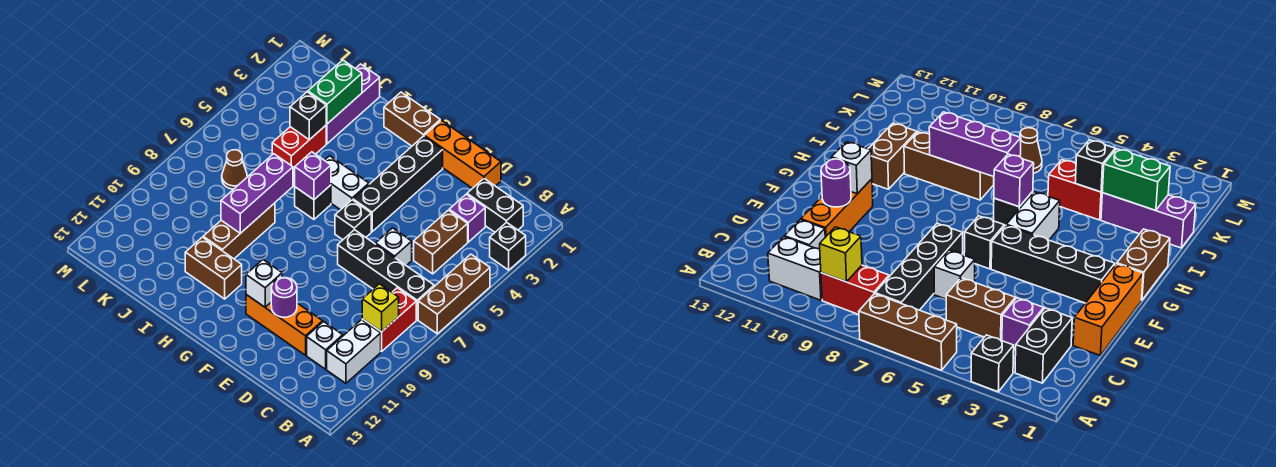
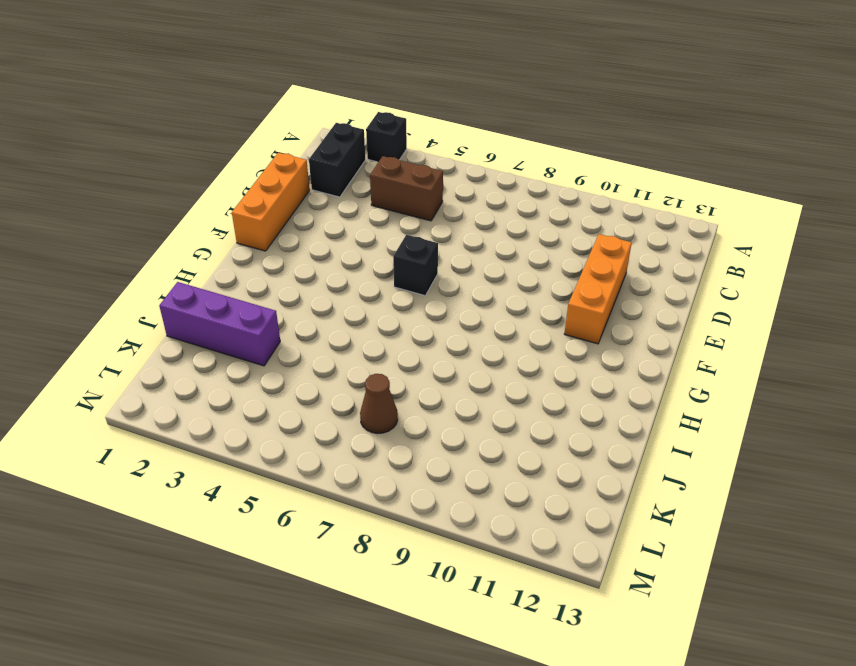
none -> brown 1x3 brick [418,254,490,334]
none -> black 1x4 brick [338,230,434,320]
none -> red 1x2 brick [362,288,416,352]

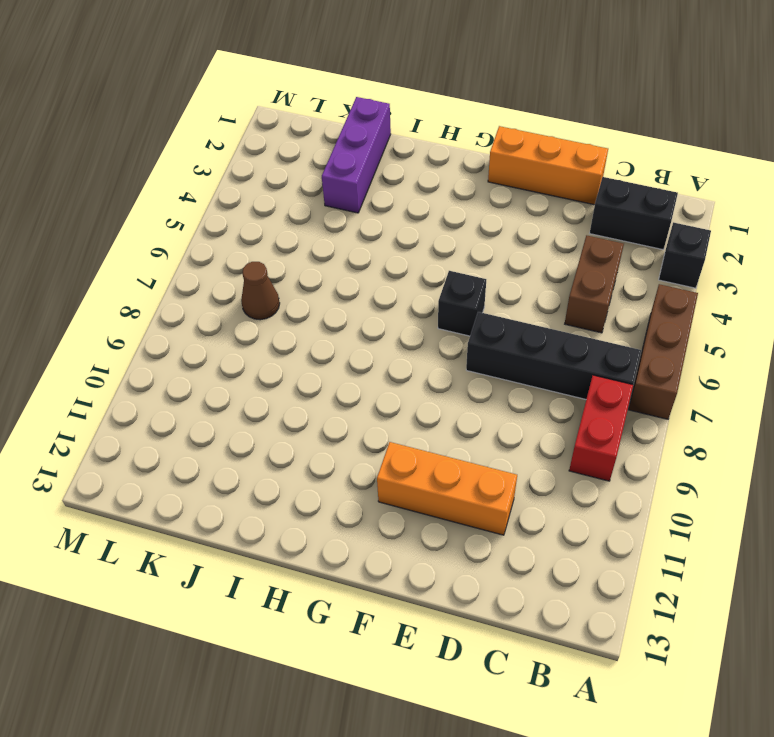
none -> white 1x2 brick [327,320,381,383]
none -> purple 1x1 brick [449,194,485,242]
none -> white 1x1 brick [307,322,343,369]

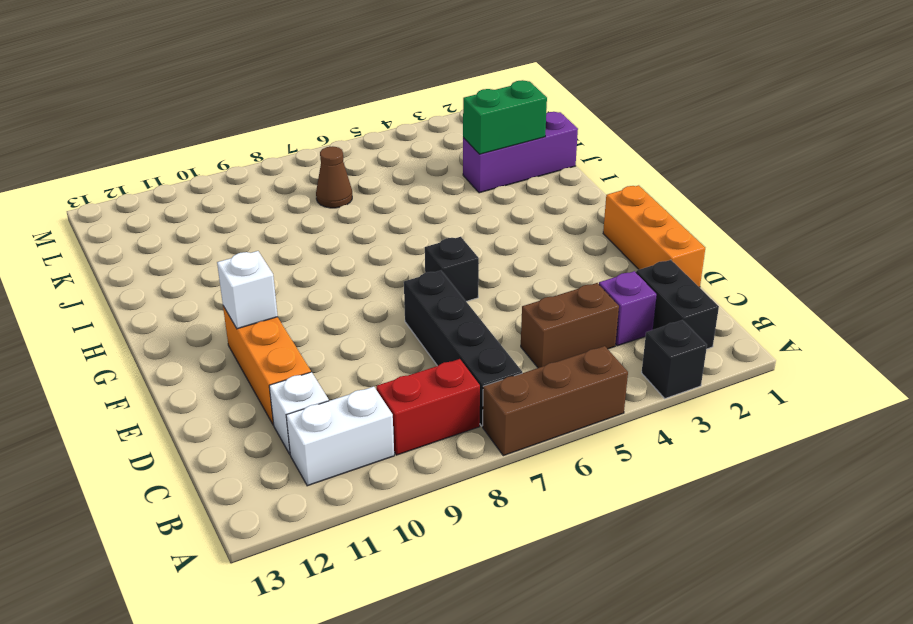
none -> white 1x1 brick [376,228,412,265]
none -> black 1x4 brick [353,136,443,232]
none -> brown 1x2 brick [384,92,440,146]

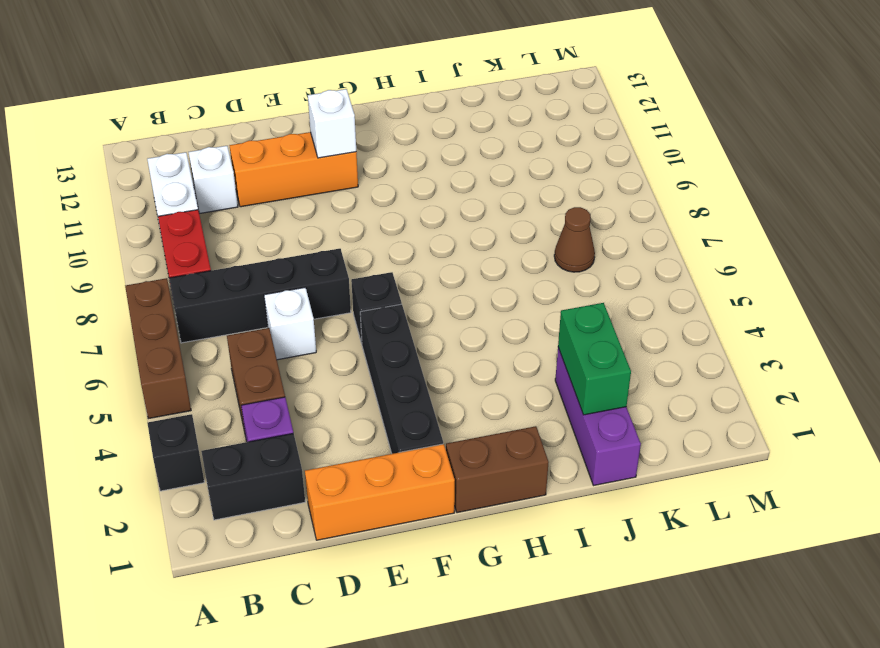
none -> white 1x2 brick [325,156,369,210]
none -> black 1x1 brick [295,185,331,219]
none -> brown 1x2 brick [185,237,242,299]

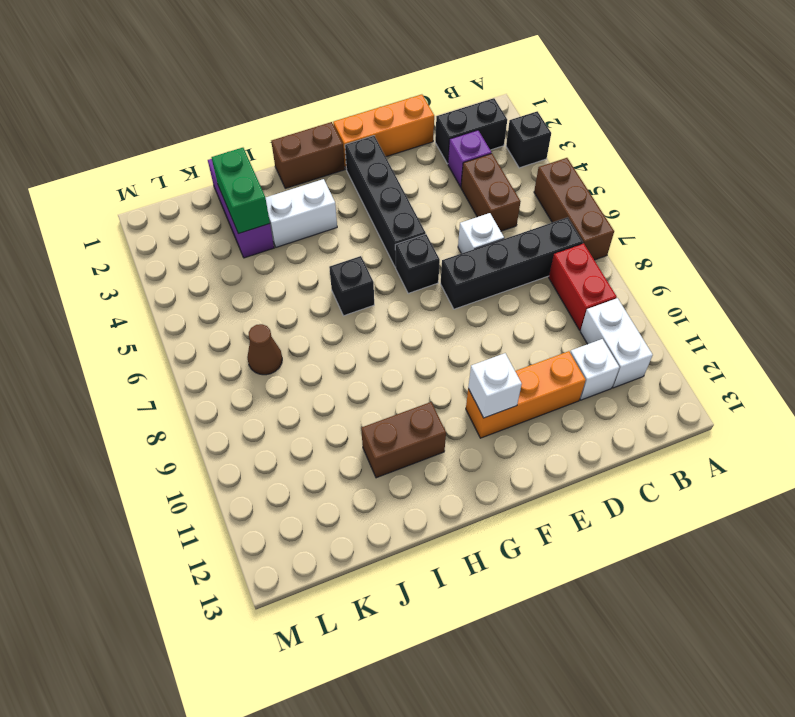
white 1x2 brick [265,179,337,247] -> white 1x2 brick moved to [325,156,369,210]
none -> brown 1x3 brick [203,203,275,259]
none -> red 1x2 brick [272,126,326,174]
none -> yellow 1x1 brick [362,284,399,332]

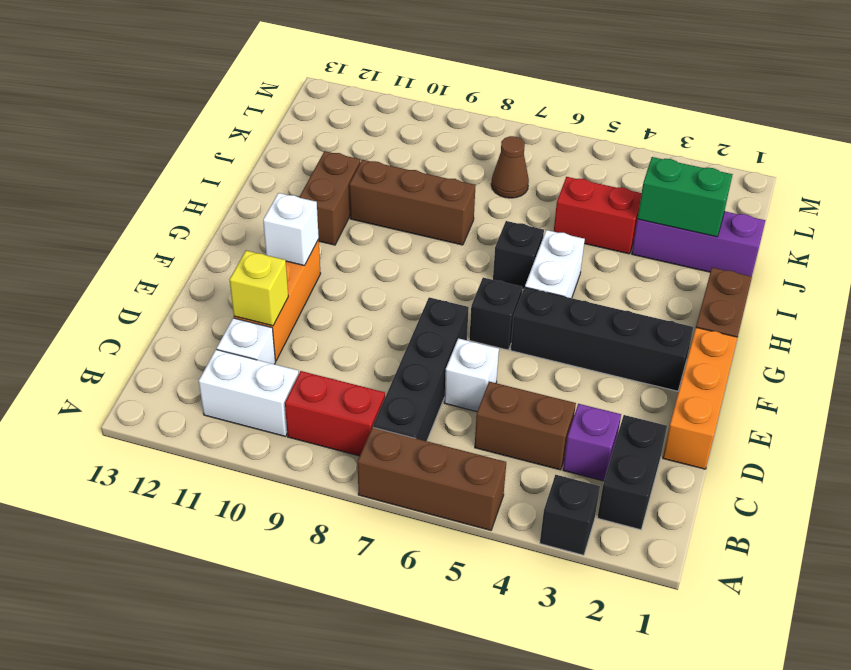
yellow 1x1 brick [230,251,288,326] -> yellow 1x1 brick moved to [362,284,399,332]
none -> purple 1x1 round brick [271,278,297,317]
none -> purple 1x1 brick [295,152,331,200]
none -> purple 1x3 brick [221,154,293,233]

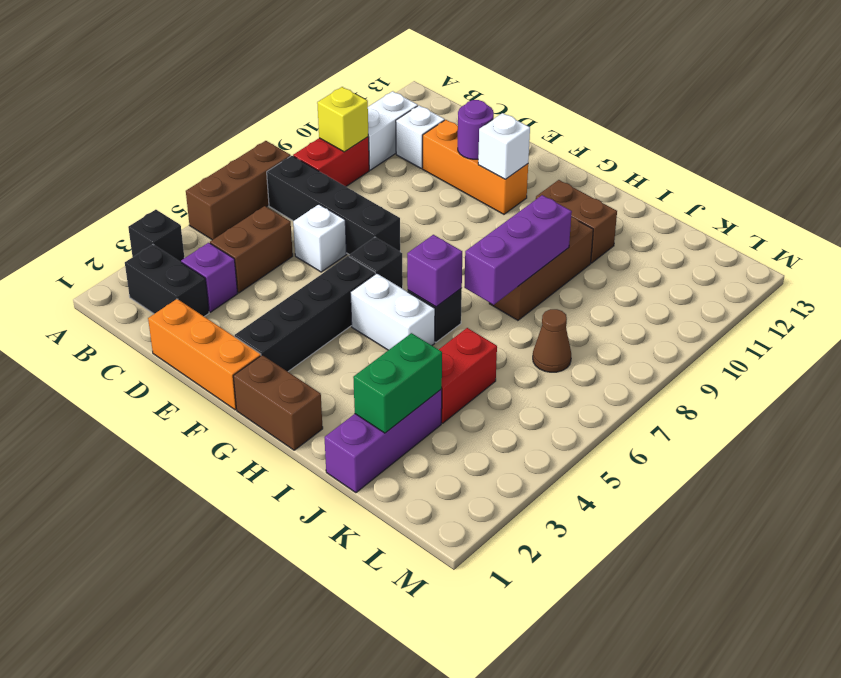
none -> black 1x1 brick [290,92,326,140]

